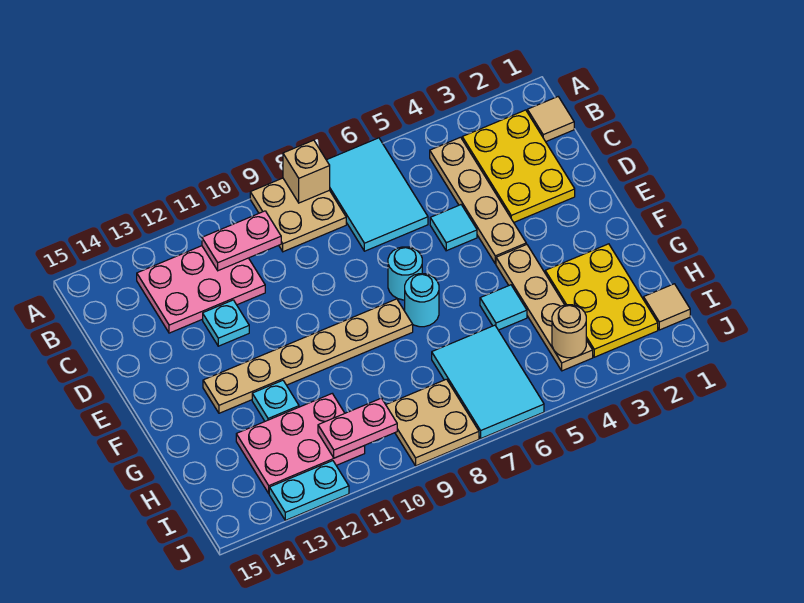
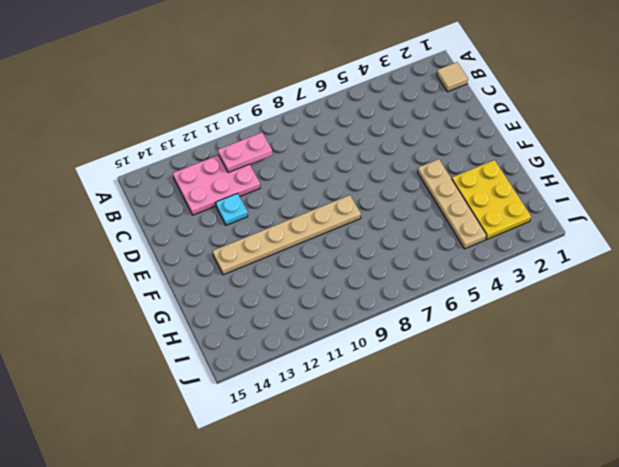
none -> cyan 2x3 tile [327,138,428,251]
none -> tan 2x2 plate [250,178,346,252]
none -> yellow 2x3 plate [462,110,575,222]

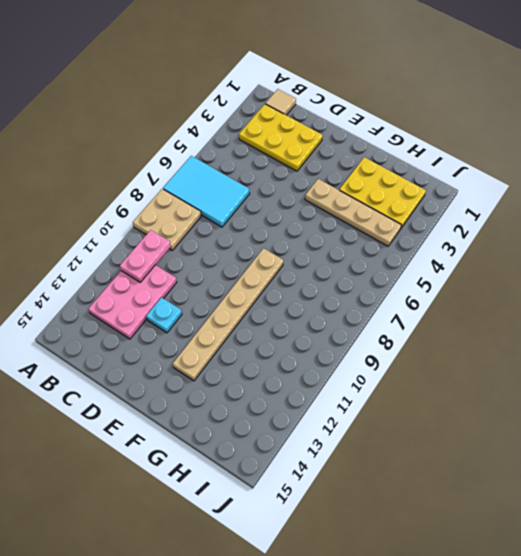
none -> tan 1x4 plate [430,137,526,264]
none -> cyan 1x1 tile [430,205,477,251]
none -> cyan 1x1 round brick [388,247,422,300]

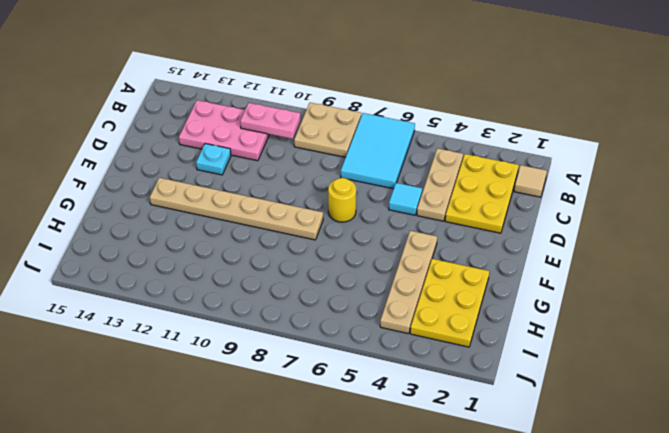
tan 1x3 plate [417,148,463,221] -> tan 1x4 plate [430,137,526,264]
yellow 1x1 round brick [328,178,356,222] -> cyan 1x1 round brick [388,247,422,300]
none -> cyan 1x1 round brick [405,274,439,327]
none -> cyan 1x1 tile [480,285,527,330]
none -> cyan 1x1 plate [252,380,299,421]

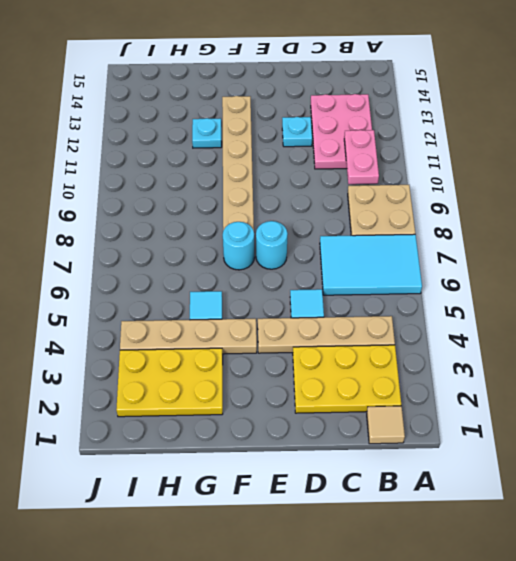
none -> cyan 2x3 tile [432,325,544,438]
none -> pink 2x3 plate [236,394,365,493]
none -> tan 1x1 tile [644,284,690,330]

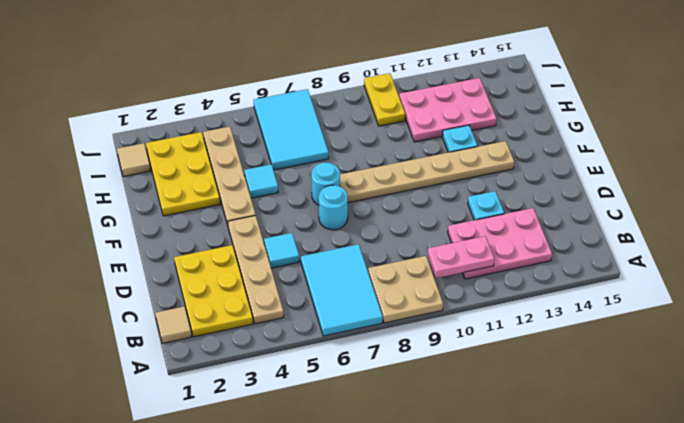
yellow 1x2 plate [364,73,405,126] -> none
none -> tan 2x2 plate [386,379,479,466]
none -> cyan 1x2 plate [269,461,349,520]
none -> tan 1x1 brick [283,140,330,203]

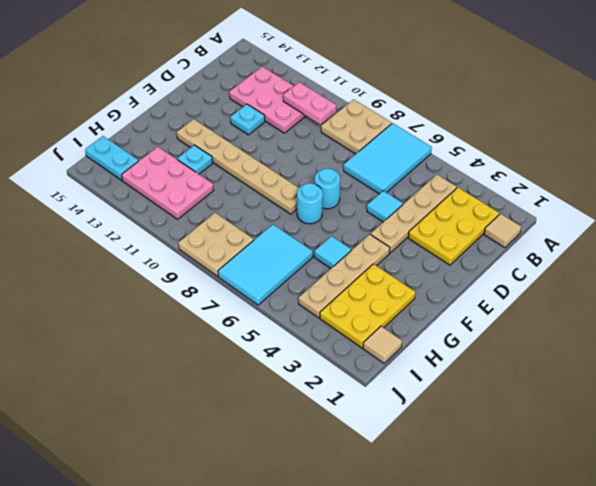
cyan 1x2 plate [85,136,138,180] -> cyan 1x2 plate moved to [269,461,349,520]
none -> tan 1x1 brick [283,140,330,203]
none -> tan 1x1 round brick [552,305,586,358]
none -> pink 1x2 plate [318,398,397,458]

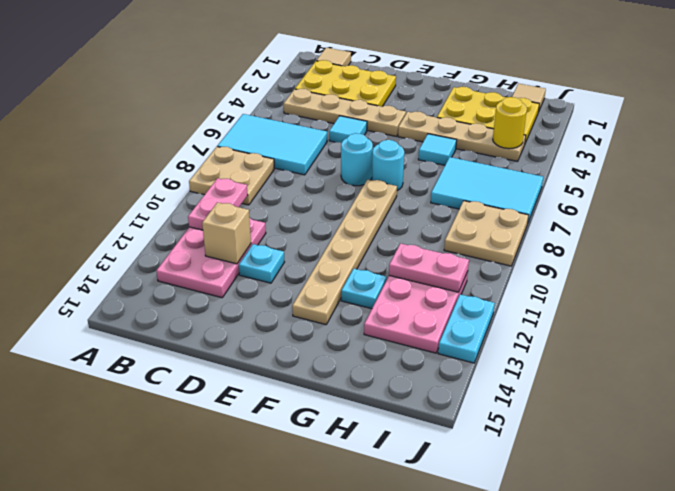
tan 1x1 brick [202,202,251,264] -> tan 1x1 brick moved to [283,140,330,203]
pink 1x2 plate [389,243,469,292] -> pink 1x2 plate turned to [318,398,397,458]
yellow 1x1 round brick [493,97,527,149] -> tan 1x1 round brick [552,305,586,358]

